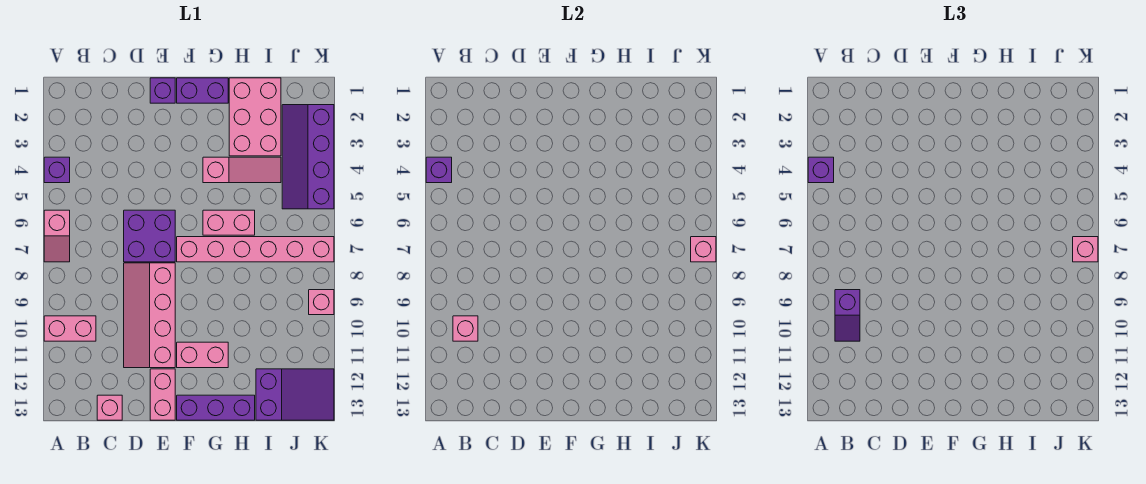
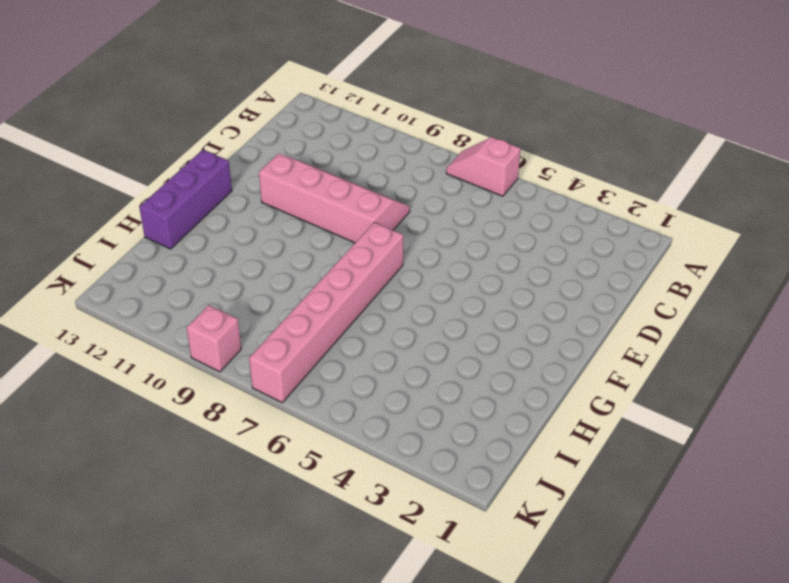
none -> purple 1x1 brick [44,157,70,183]
none -> pink 1x2 brick [44,316,96,341]
none -> pink 1x1 brick [97,395,122,420]

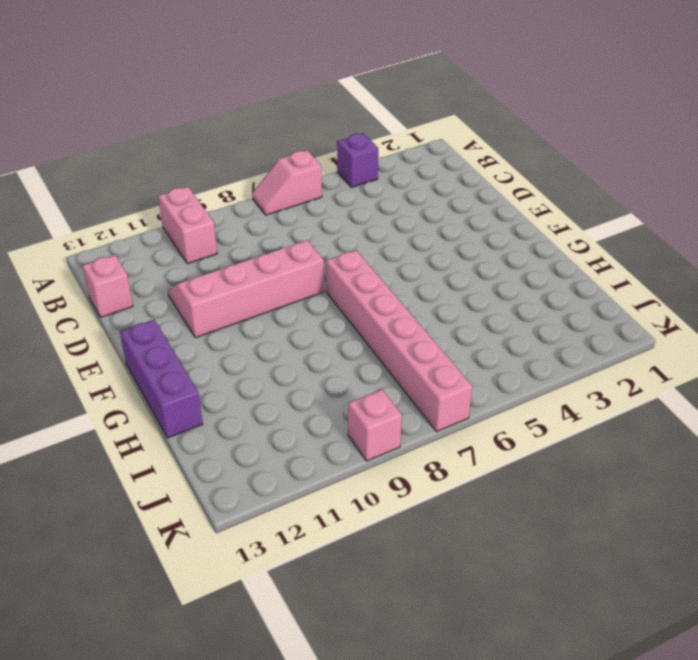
none -> purple 2x2 brick [124,210,175,262]
none -> purple 1x1 brick [150,78,175,103]
none -> pink 1x2 brick [150,369,175,420]

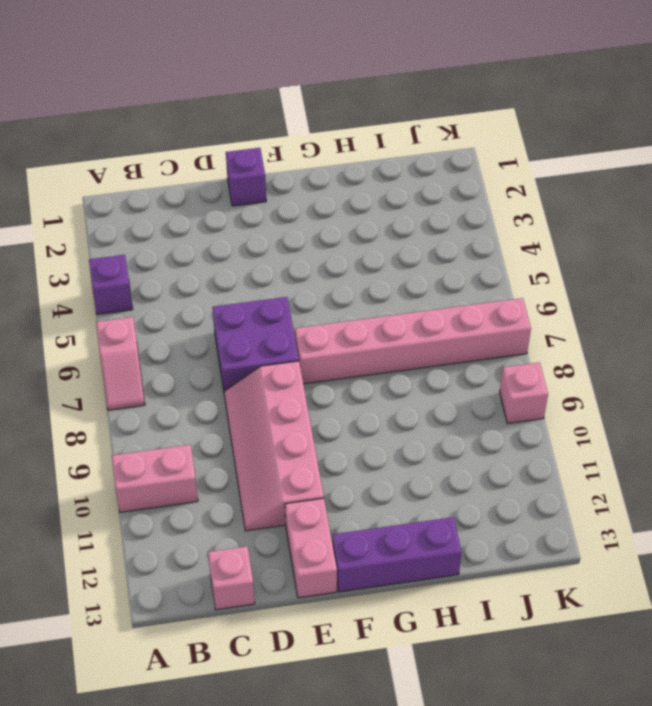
none -> purple 1x2 brick [177,78,228,103]
none -> pink 1x2 brick [177,342,228,368]
none -> pink 1x3 slope [203,157,281,183]

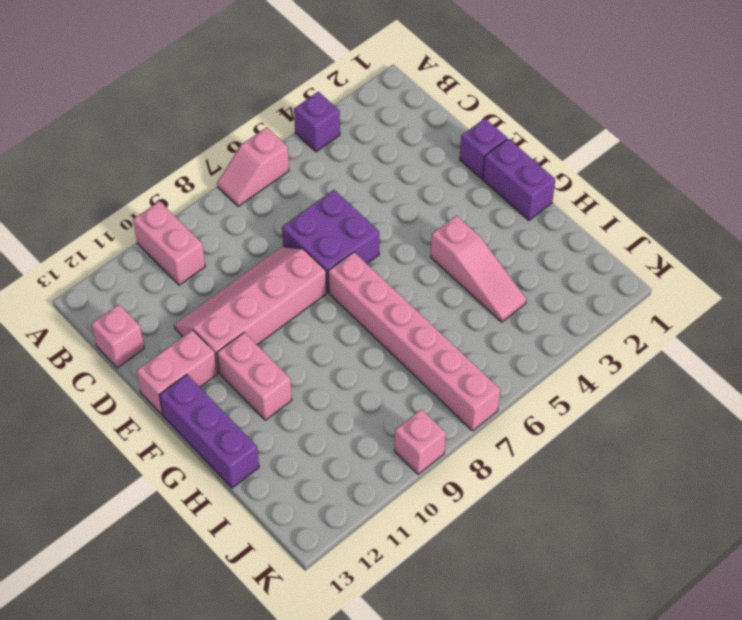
none -> pink 1x2 brick [203,210,255,235]
none -> pink 2x3 brick [229,78,281,156]
none -> purple 2x3 slope [256,369,334,420]

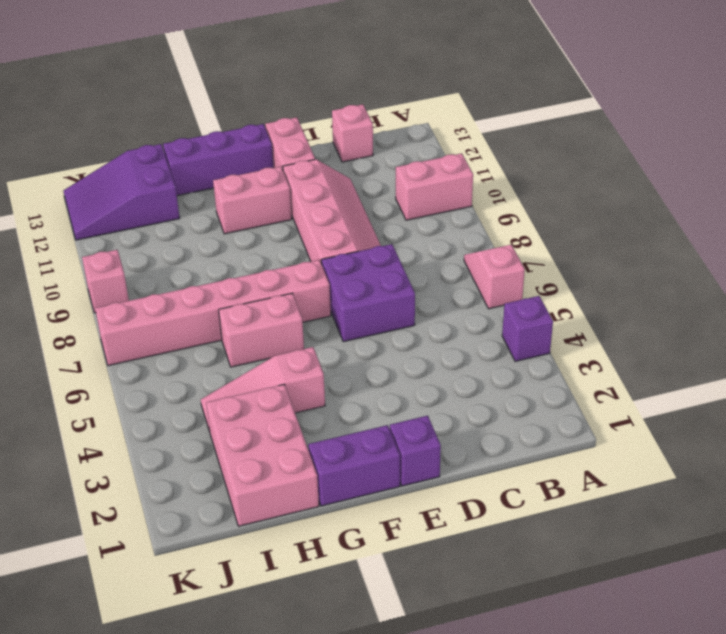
none -> purple 2x4 slope [282,105,334,209]
none -> purple 1x1 brick [426,157,452,183]
none -> pink 1x1 brick [453,316,478,341]

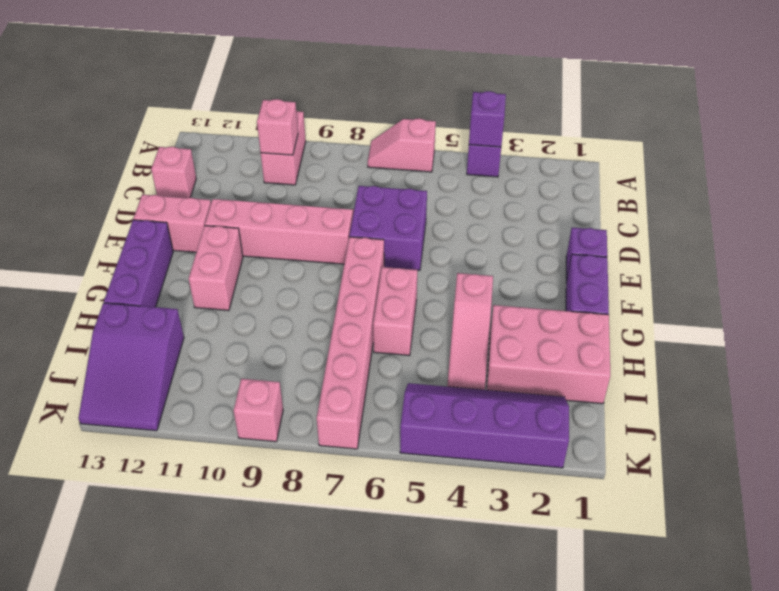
none -> pink 1x1 brick [691,237,716,262]
none -> purple 1x1 brick [808,157,834,183]
none -> purple 1x2 slope [835,290,860,341]

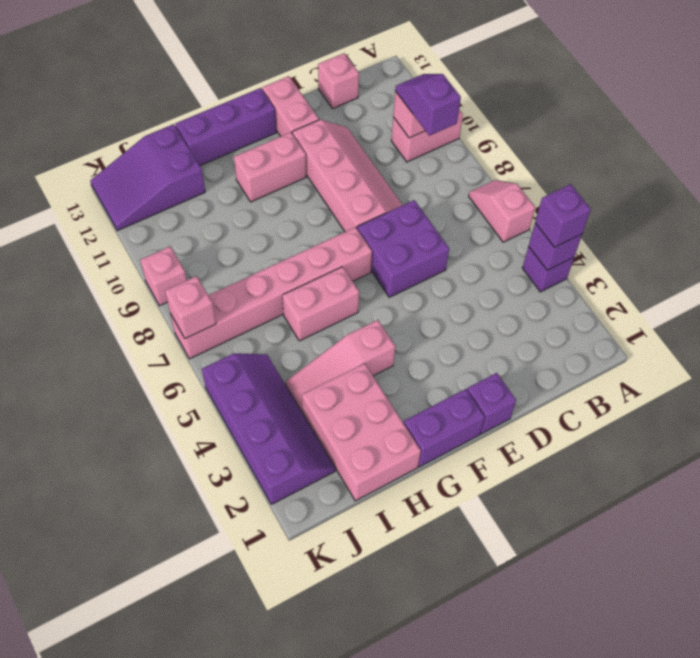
none -> pink 1x1 brick [1073,237,1098,262]

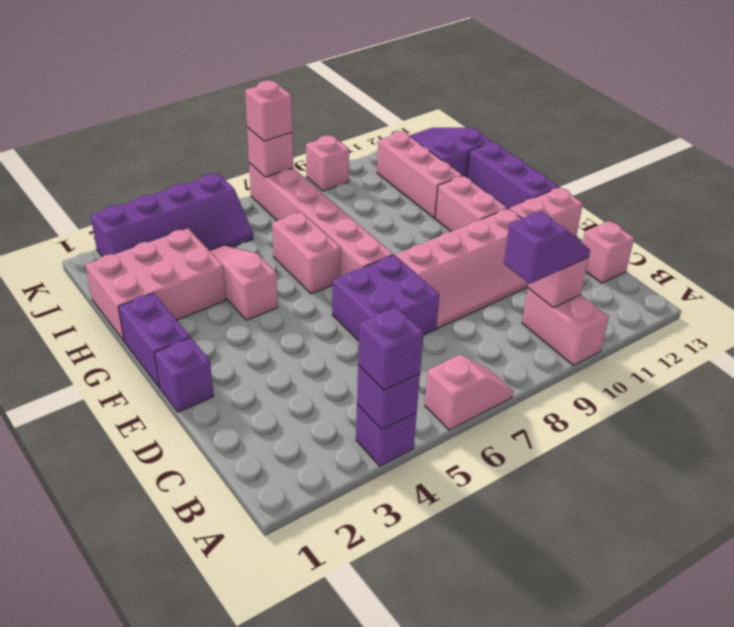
pink 1x3 brick [377,132,462,218] -> none

